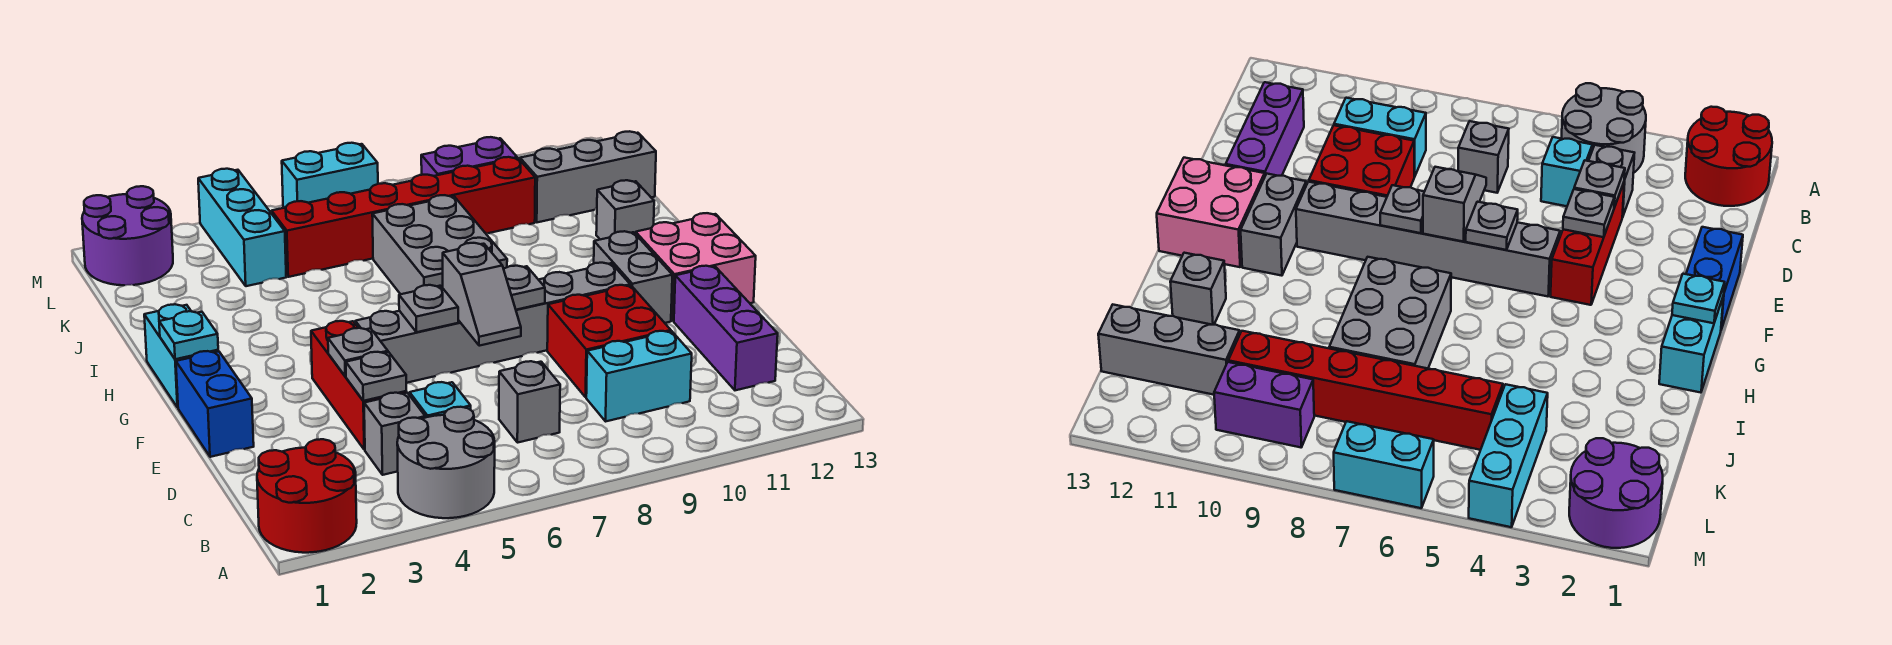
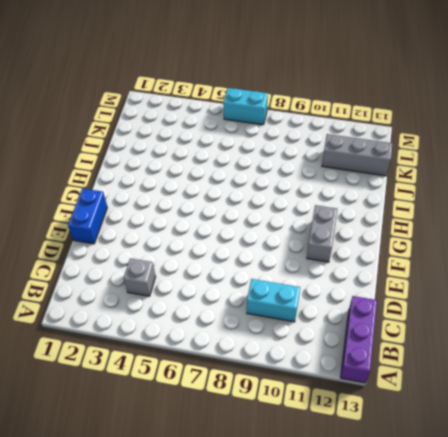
purple 1x3 brick [341,296,377,383] -> purple 1x3 brick moved to [674,266,778,390]
none -> red 2x2 round brick [257,439,357,553]
none -> grey 2x2 round brick [397,407,495,518]
none -> cyan 1x1 brick [410,382,471,418]

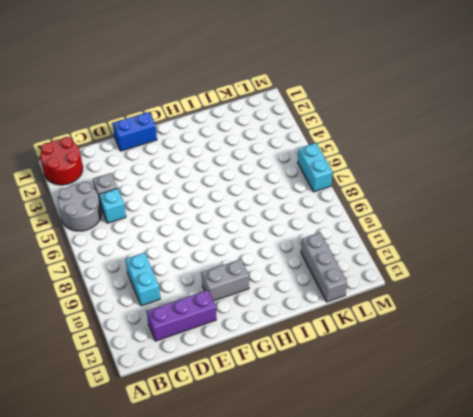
none -> grey 1x1 brick [499,361,560,443]
none -> red 1x3 brick [311,321,407,450]
none -> red 2x2 brick [547,285,671,397]

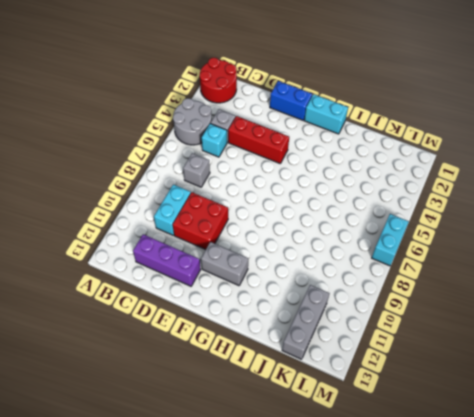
none -> grey 1x6 brick [355,263,630,383]
none -> pink 2x2 brick [636,213,756,321]
none -> grey 2x3 brick [372,195,507,294]

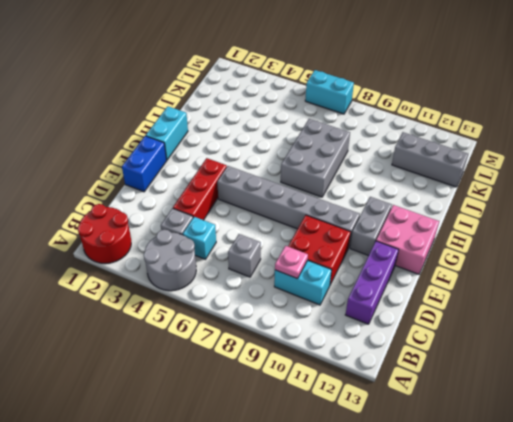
pink 1x1 plate [275,246,308,279] -> none
none -> grey 1x1 brick [596,180,654,240]
none -> cyan 1x3 brick [198,169,286,286]
none -> red 1x6 brick [272,157,535,277]

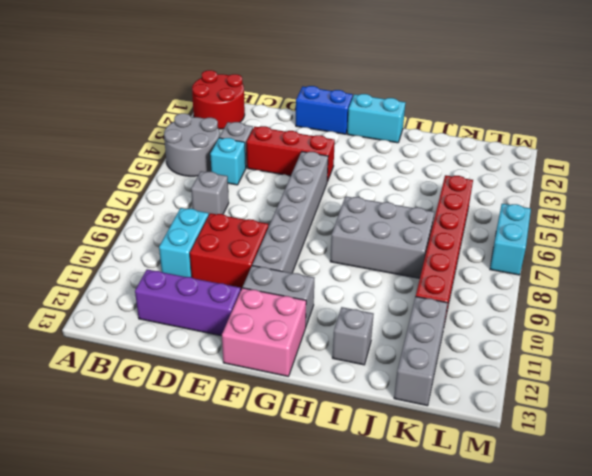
none -> cyan 1x3 brick [198,169,286,286]
none -> purple 2x2 round brick [82,186,173,285]
none -> purple 1x2 brick [421,137,517,176]

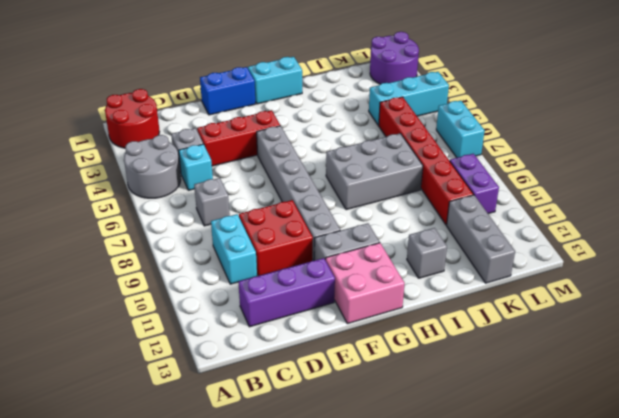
none -> grey 1x1 plate [346,352,406,401]
none -> grey 1x1 plate [328,328,388,376]
none -> grey 1x2 slope [443,243,521,346]

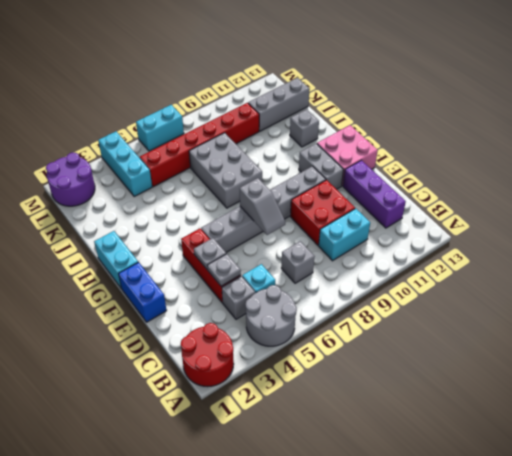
none -> purple 1x2 brick [421,137,517,176]
none -> grey 1x1 plate [399,285,458,332]
none -> grey 1x1 plate [504,266,545,310]

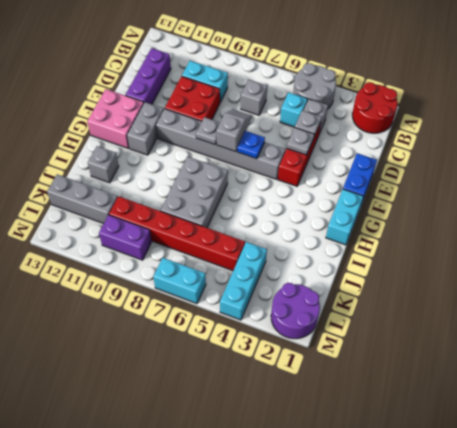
blue 1x1 plate [237,131,265,159] -> grey 1x1 plate [399,285,458,332]
none -> cyan 1x1 plate [159,311,218,359]

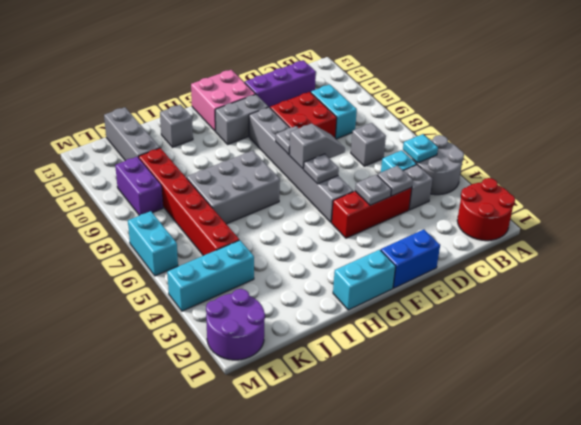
cyan 1x1 plate [403,134,438,163] -> cyan 1x1 plate moved to [159,311,218,359]

